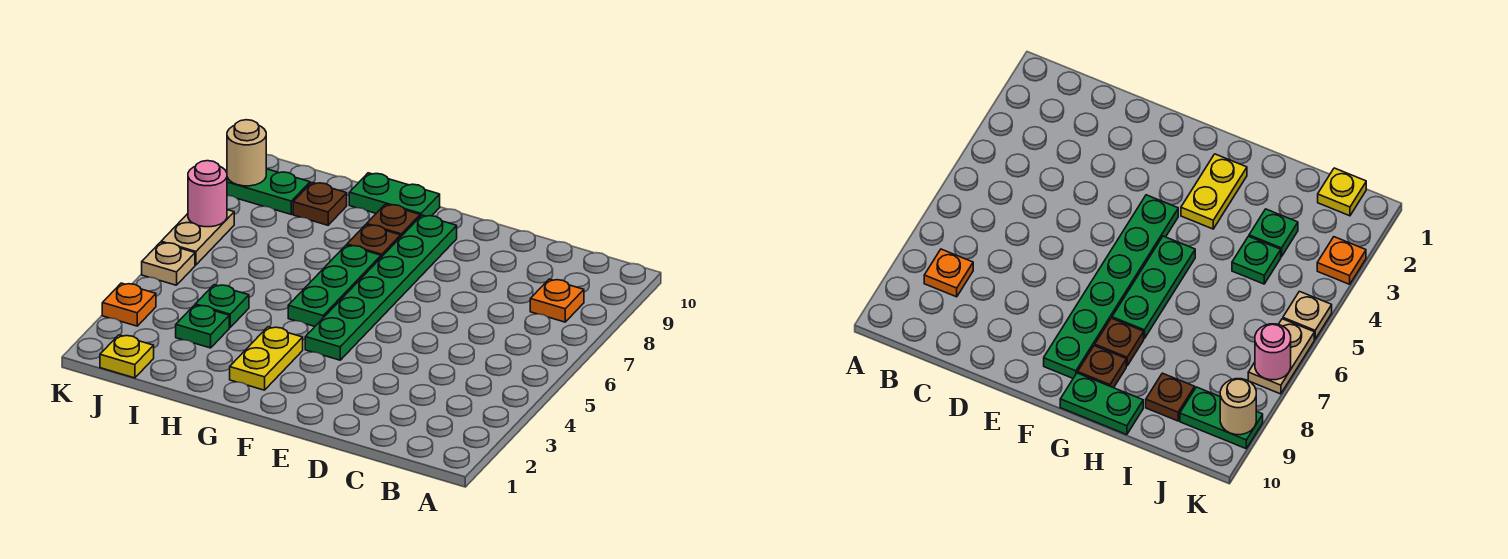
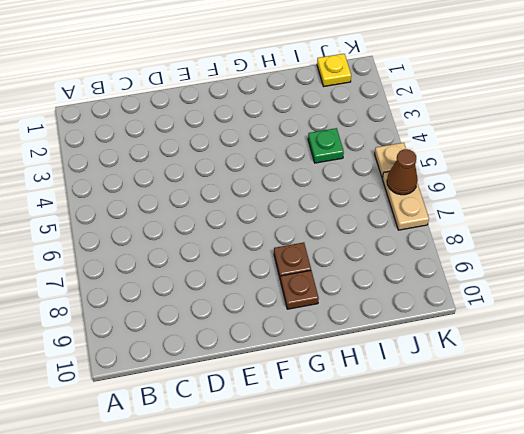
brown 1x1 cone [387,149,418,195] -> none
none -> orange 1x1 plate [530,279,584,322]
none -> green 1x6 plate [305,215,457,360]
none -> yellow 1x2 plate [230,327,303,390]

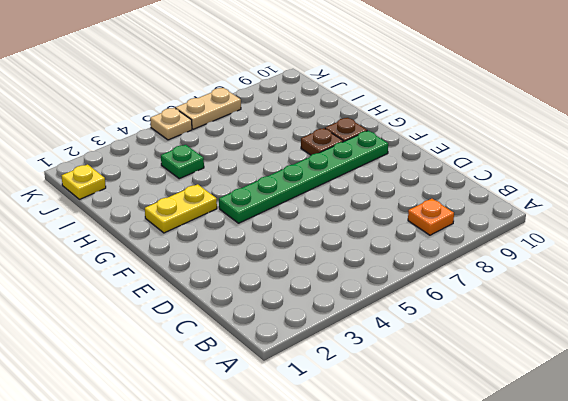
none -> green 1x3 plate [288,245,381,326]
none -> green 1x2 plate [349,173,440,217]
none -> green 1x1 plate [176,305,229,348]

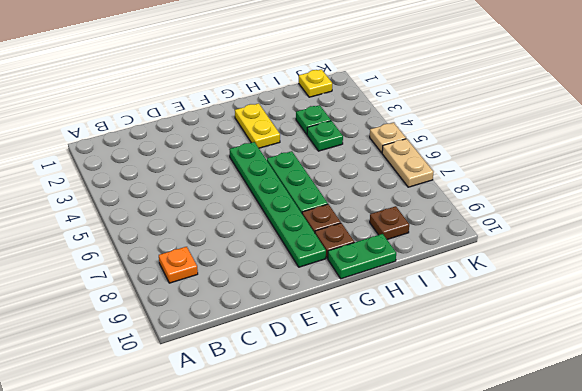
none -> green 1x2 plate [227,169,310,214]
none -> orange 1x1 plate [102,283,156,326]
none -> pink 1x1 round brick [188,161,227,227]

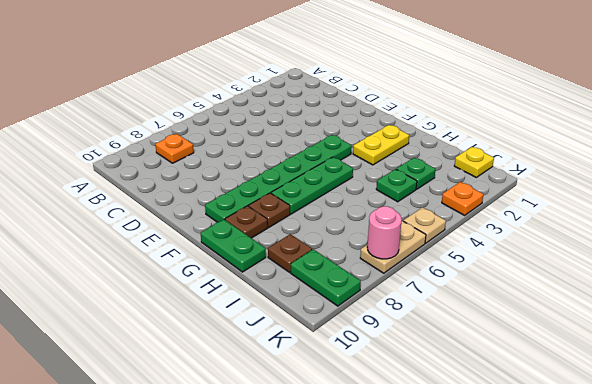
none -> tan 1x1 round brick [227,120,266,186]

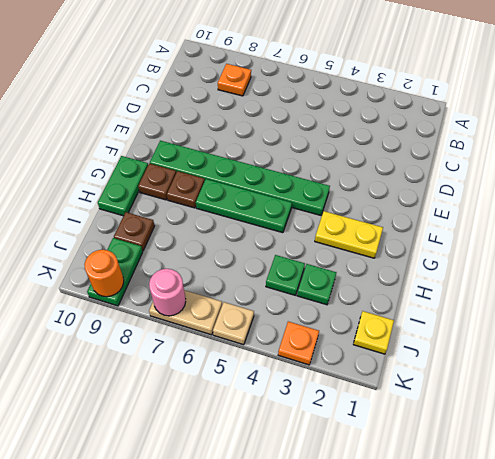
orange 1x1 round brick [84,250,124,297] -> tan 1x1 round brick [227,120,266,186]

